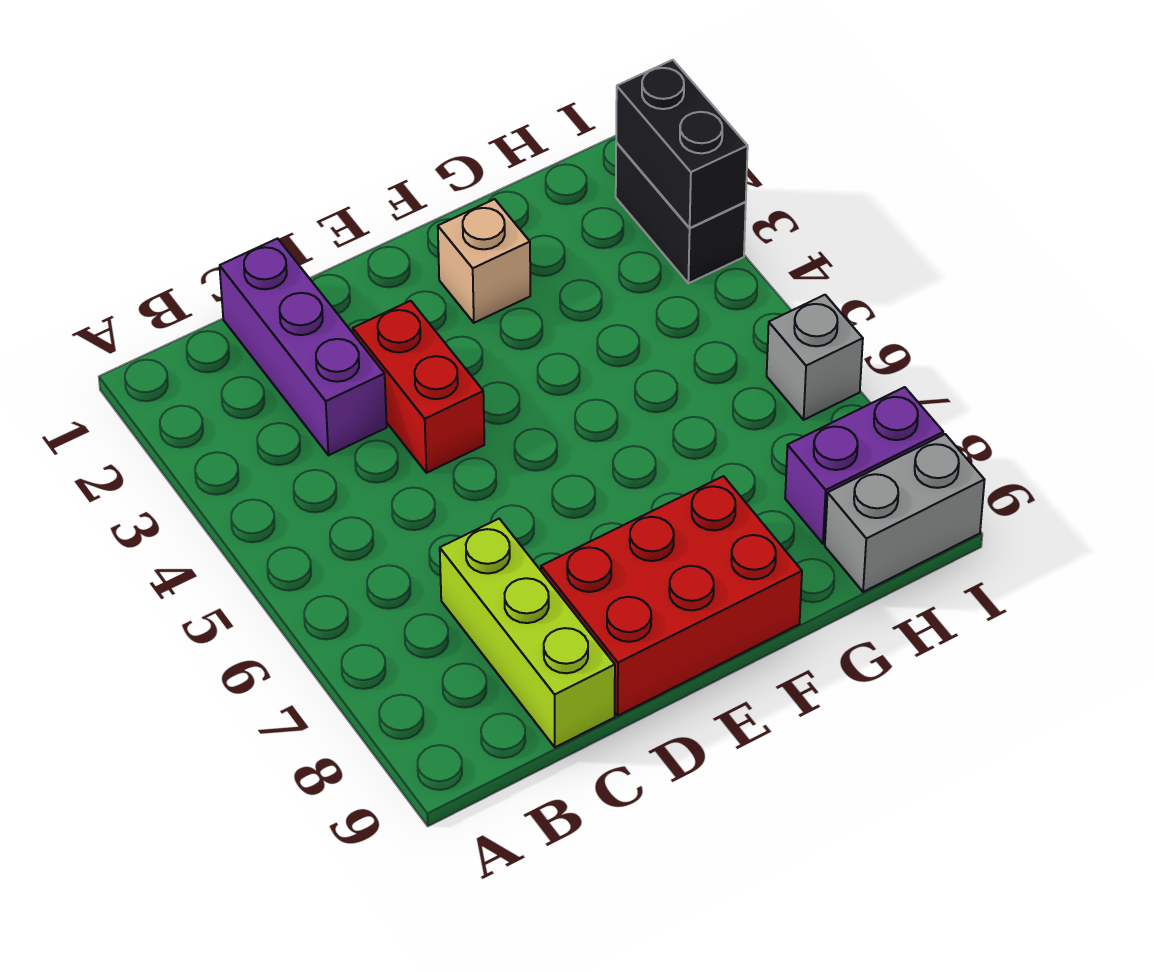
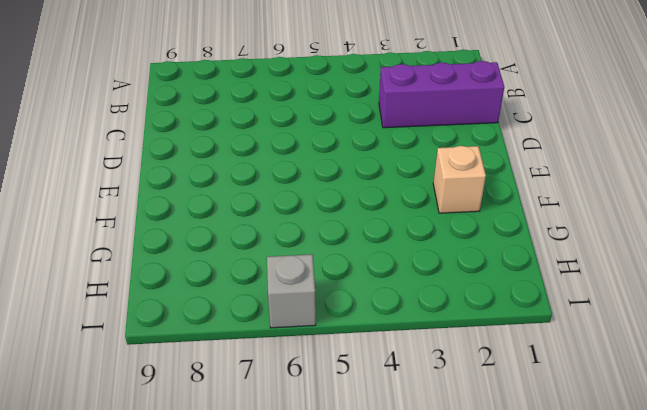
none -> lime 1x3 brick [440,519,615,747]
none -> red 1x2 brick [353,301,484,473]

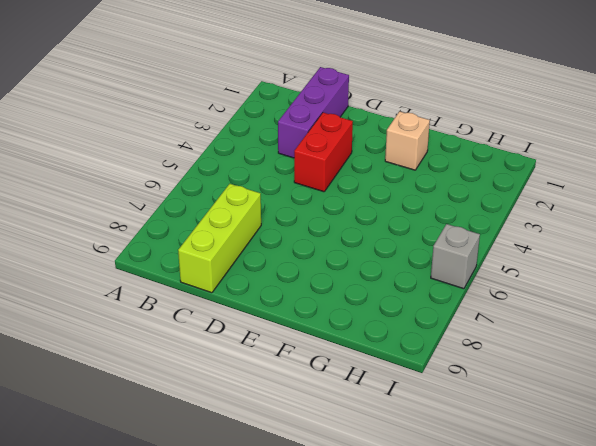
none -> red 2x3 brick [541,476,802,716]
none -> purple 1x2 brick [785,387,943,544]

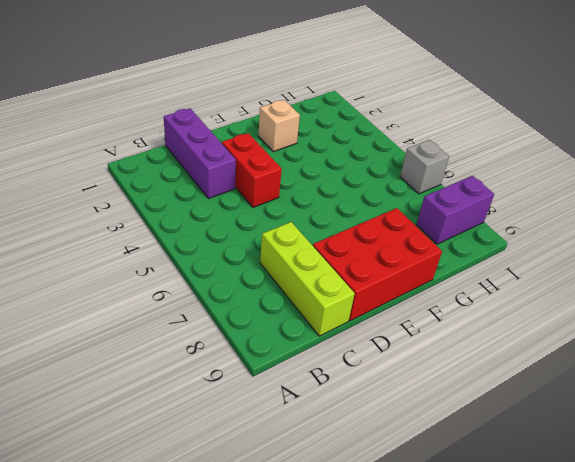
none -> grey 1x2 brick [825,434,984,592]
none -> black 1x2 brick [616,142,746,283]

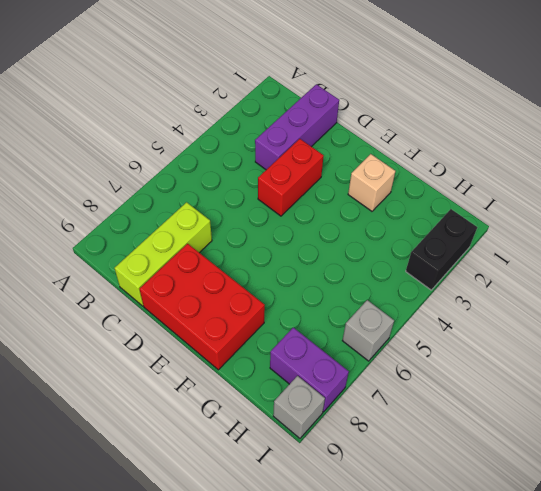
grey 1x1 brick [273,376,325,438] -> grey 1x2 brick [825,434,984,592]
none -> black 1x2 brick [616,60,748,228]

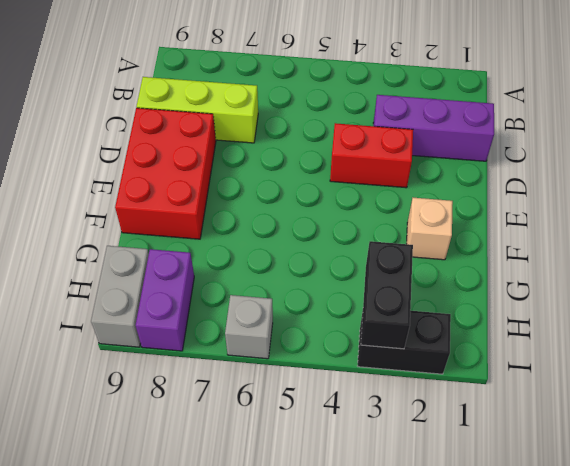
black 1x2 brick [361,241,413,349] -> black 1x2 brick turned to [616,60,748,228]

